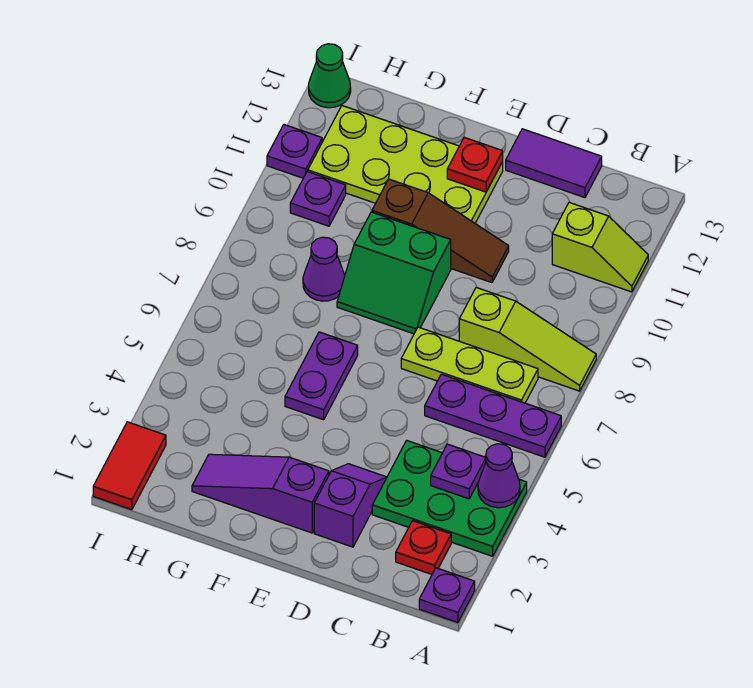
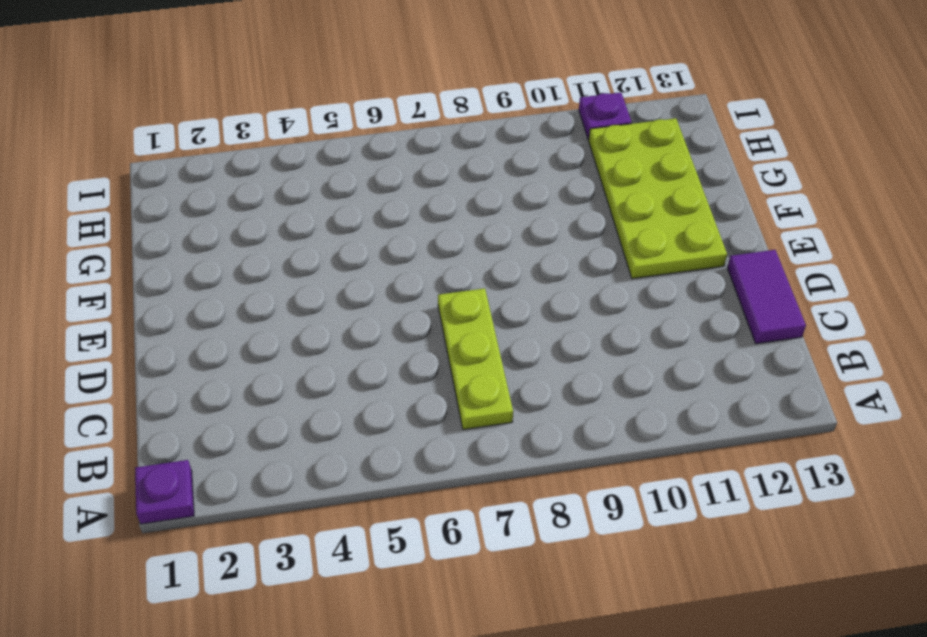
none -> green 2x3 plate [372,440,527,556]
none -> purple 1x3 plate [425,374,561,457]
none -> lime 1x3 slope [459,288,596,391]

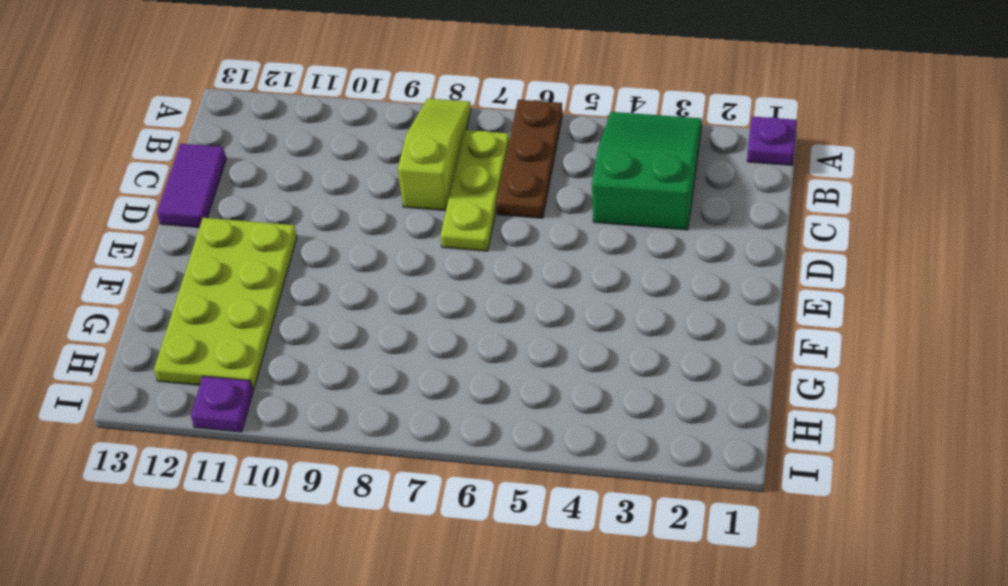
green 2x3 slope [592,112,702,230] -> green 2x3 plate [372,440,527,556]
brown 1x3 plate [496,100,562,218] -> purple 1x3 plate [425,374,561,457]
none -> lime 1x2 slope [552,202,648,292]
none -> red 1x1 plate [396,521,451,574]
none -> purple 1x2 slope [314,464,387,547]

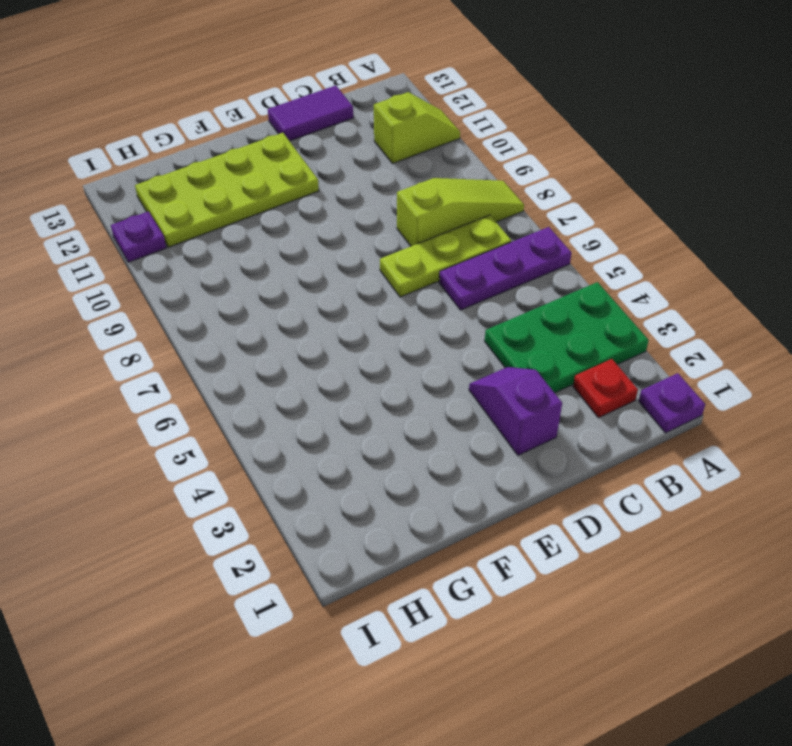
none -> brown 1x3 slope [372,179,509,283]
none -> purple 1x3 slope [192,454,329,533]
none -> green 2x2 slope [337,212,451,334]

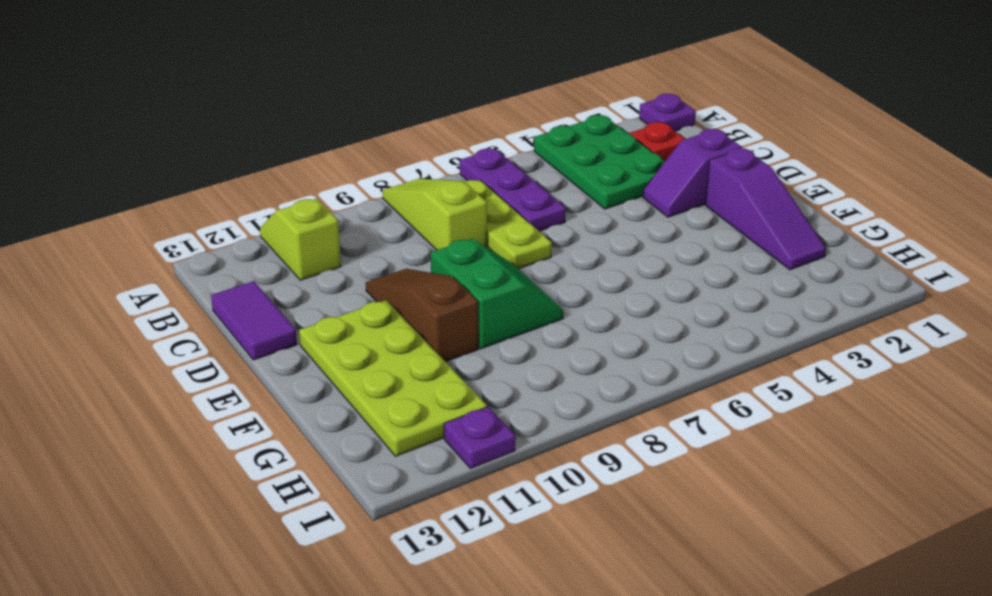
none -> purple 1x2 plate [285,332,358,420]
none -> purple 1x1 cone [303,237,345,301]
none -> purple 1x1 plate [290,172,346,226]

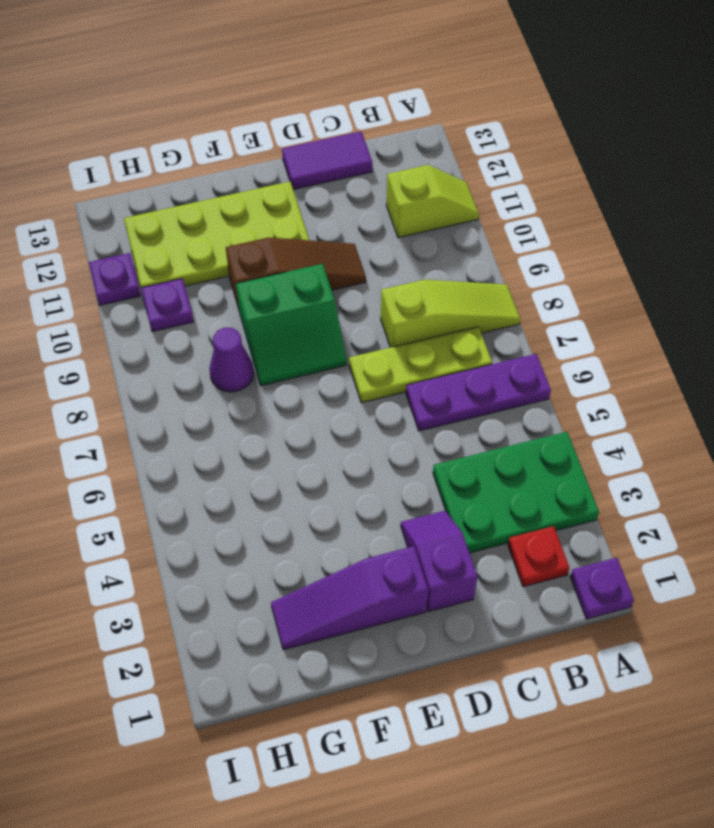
none -> purple 1x2 plate [285,332,358,420]
none -> red 1x2 tile [93,422,166,510]
none -> green 1x1 cone [309,44,351,108]

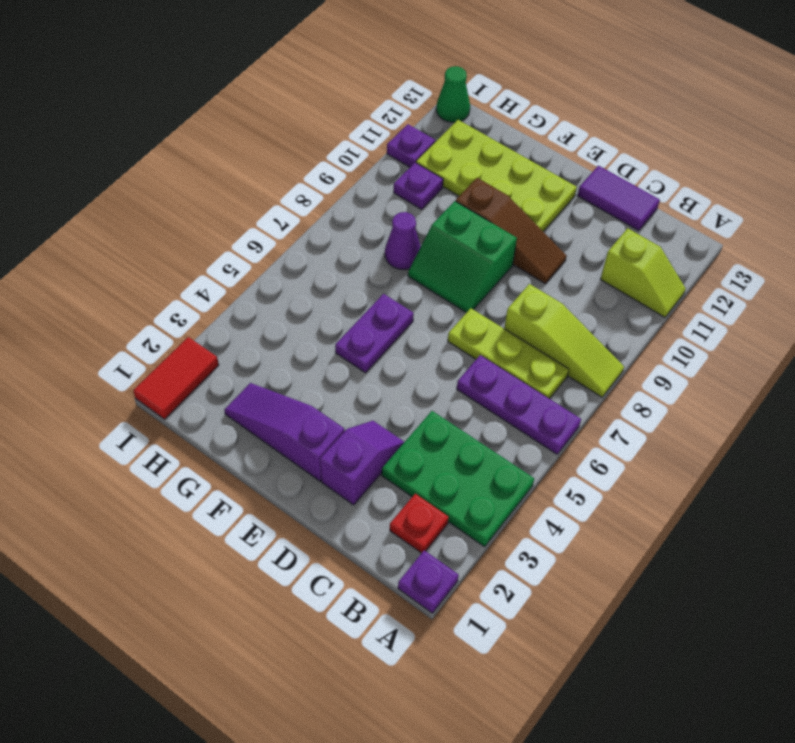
none -> purple 1x1 cone [478,444,520,508]
none -> purple 1x1 plate [431,444,486,499]
none -> red 1x1 plate [447,137,503,192]

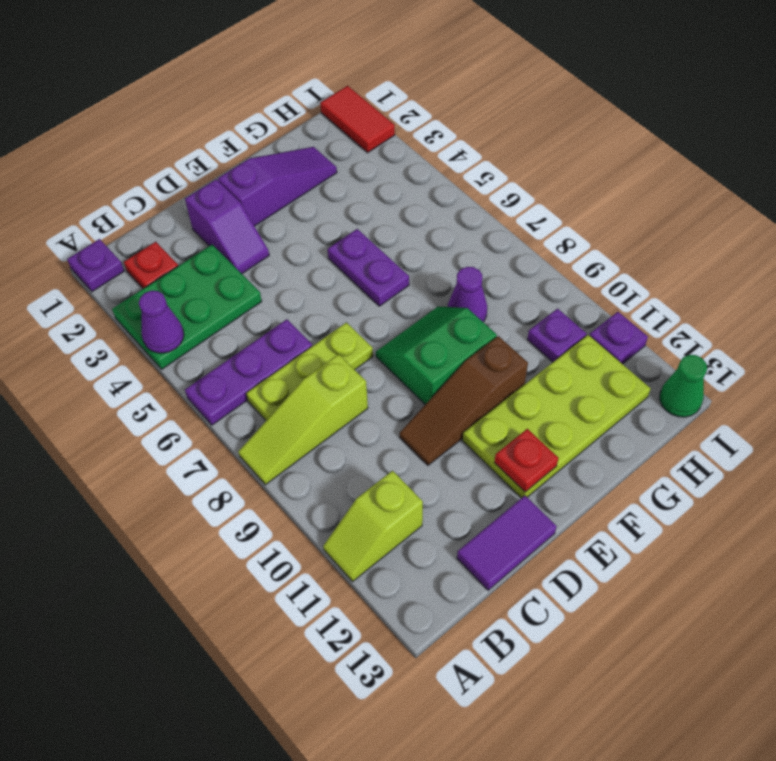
none -> purple 1x1 plate [431,444,486,499]

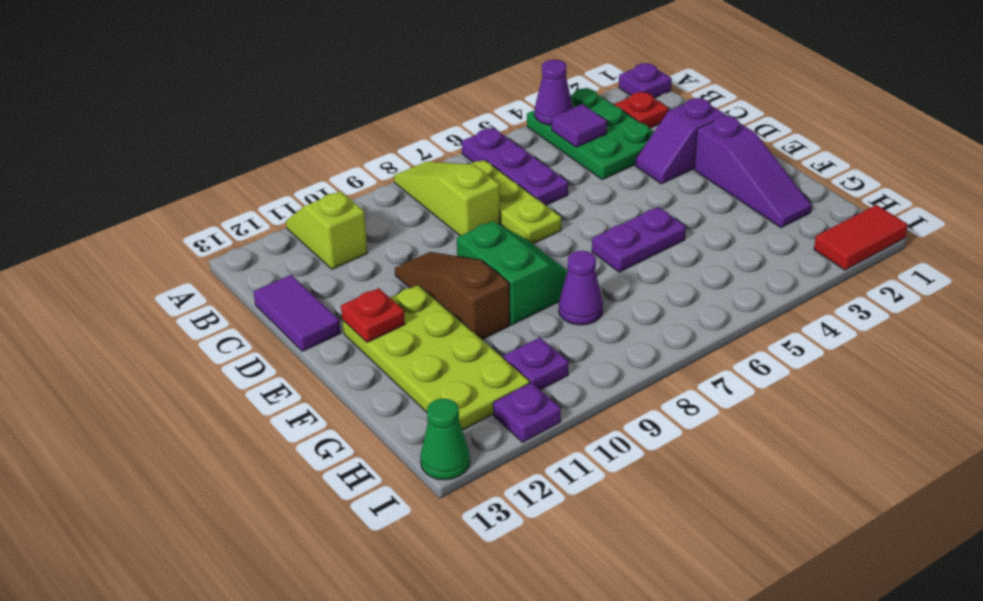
purple 1x1 tile [552,104,607,147] -> purple 1x1 plate [431,444,486,499]

